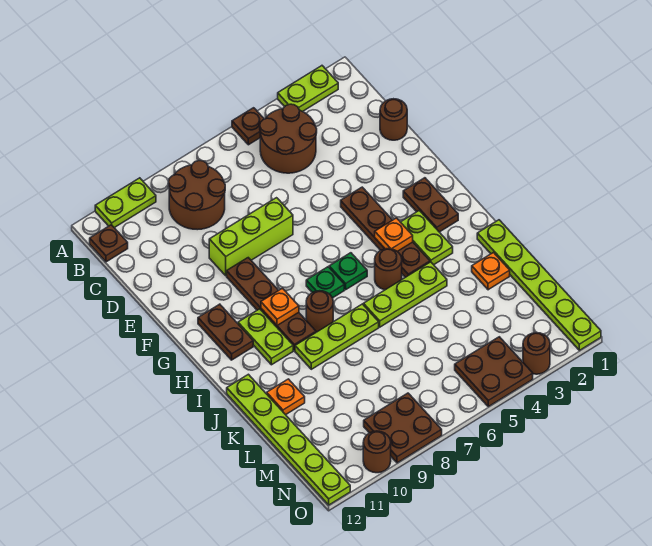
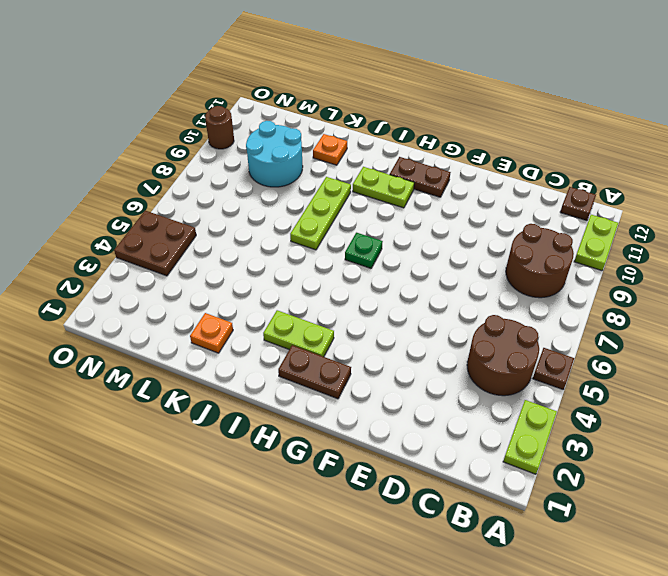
cyan 2x2 round brick [246,121,303,187] -> none
none -> brown 1x1 round brick [380,99,407,140]
none -> lime 1x3 brick [209,198,293,276]
none -> brown 1x4 plate [341,187,430,277]
none -> brown 1x4 plate [227,258,316,351]

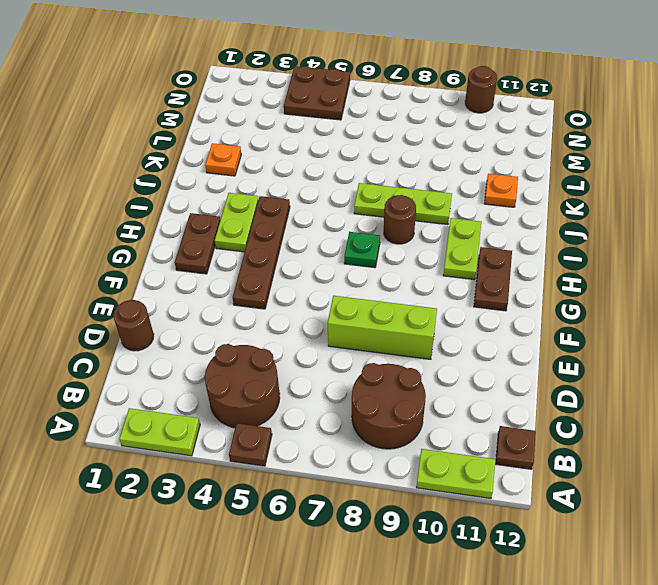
none -> brown 1x4 plate [227,258,316,351]
none -> green 1x1 plate [329,253,367,290]
none -> brown 1x1 round brick [375,249,402,290]
none -> lime 1x6 plate [477,220,601,350]

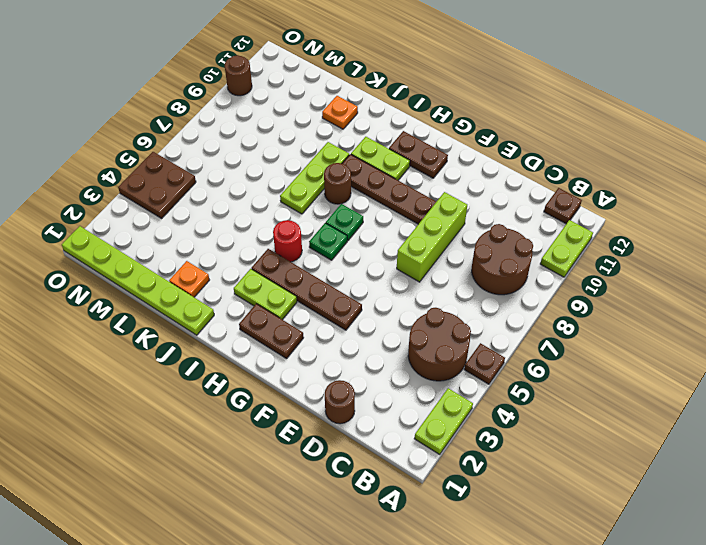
red 1x1 round brick [273,220,302,262] -> brown 1x1 round brick [375,249,402,290]
none -> lime 1x3 plate [363,262,447,327]
none -> lime 1x6 plate [227,374,350,505]
none -> brown 2x2 plate [364,393,442,463]
none -> brown 1x1 round brick [523,333,550,374]

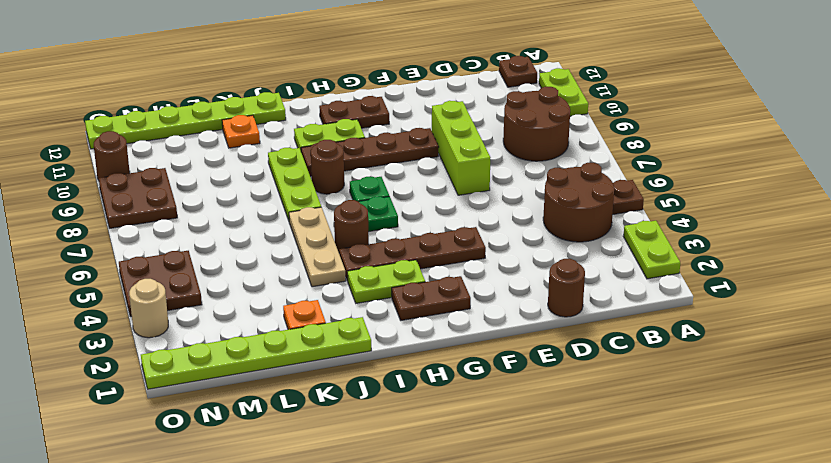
tan 1x3 plate [289,207,346,287] -> lime 1x3 plate [363,262,447,327]
tan 1x1 round brick [129,279,168,338] -> brown 1x1 round brick [523,333,550,374]
none -> orange 1x1 plate [375,218,413,252]
none -> orange 1x1 plate [261,288,299,325]

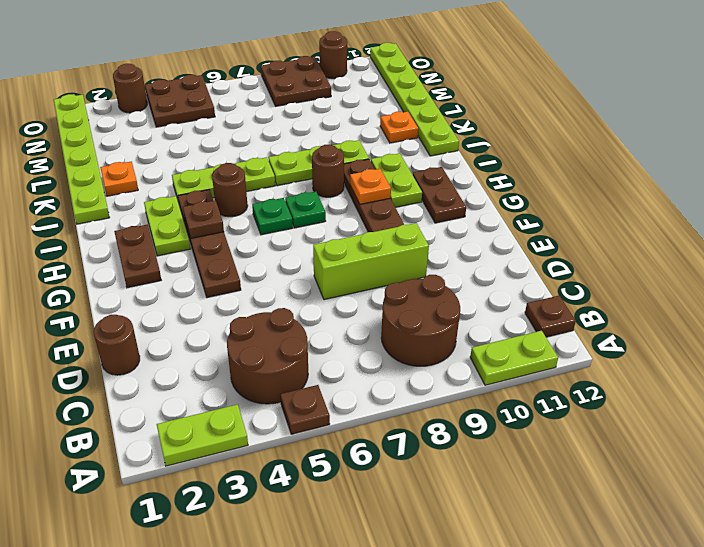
brown 1x1 plate [183,200,224,238] -> orange 1x1 plate [375,218,413,252]

